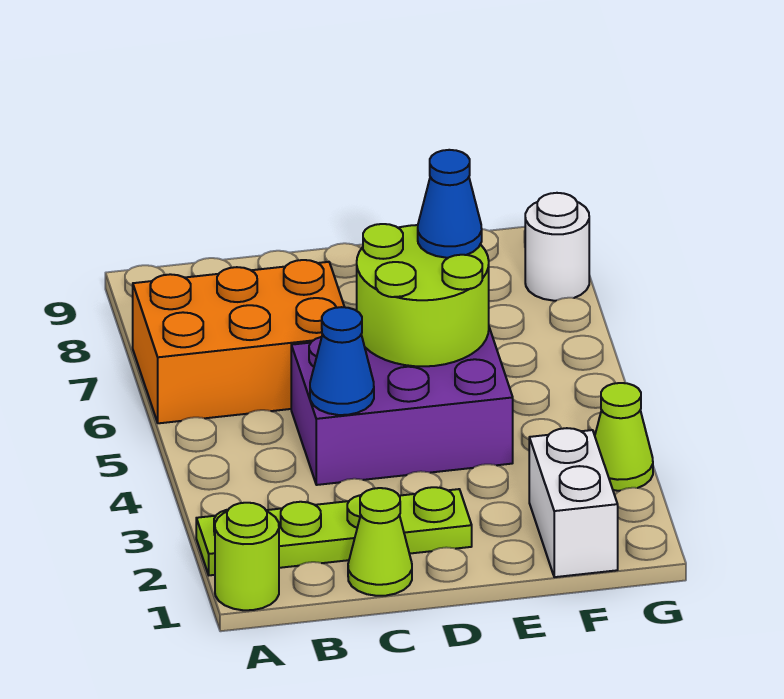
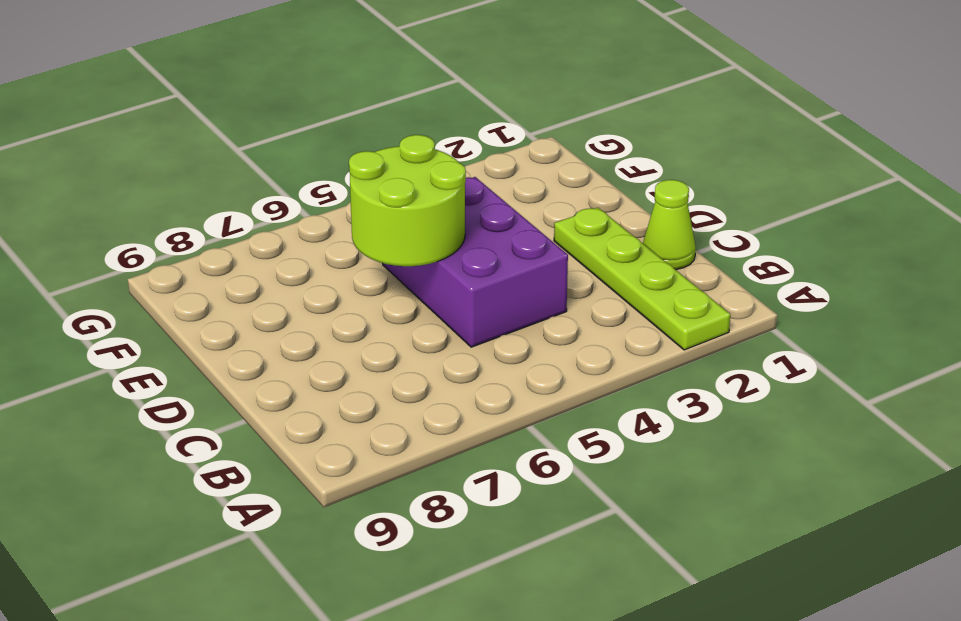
none -> lime 1x1 round brick [215,503,279,610]
none -> orange 2x3 brick [133,260,344,423]

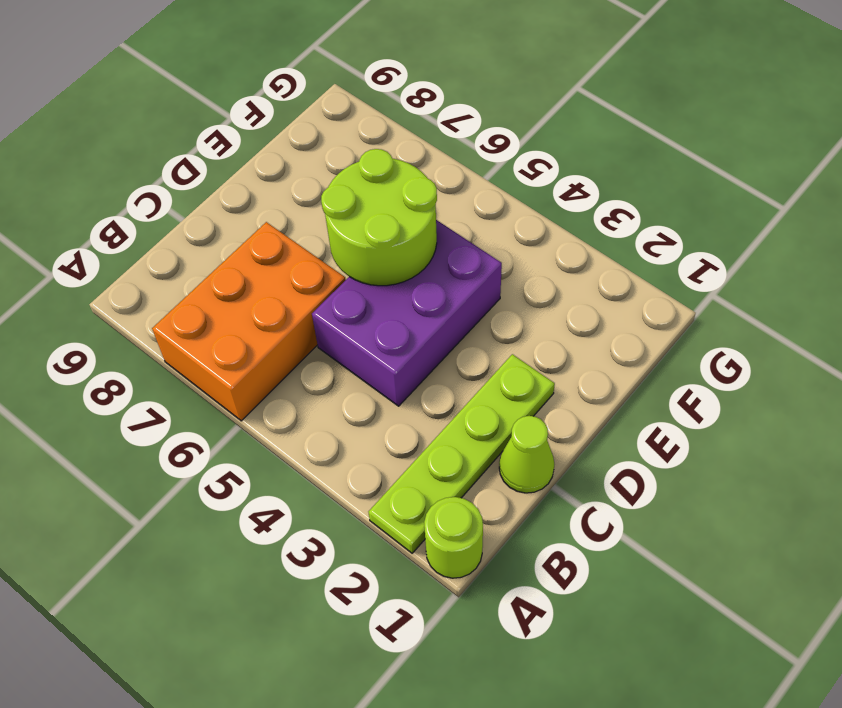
none -> white 1x2 brick [529,428,618,577]
none -> lime 1x1 cone [595,383,653,491]

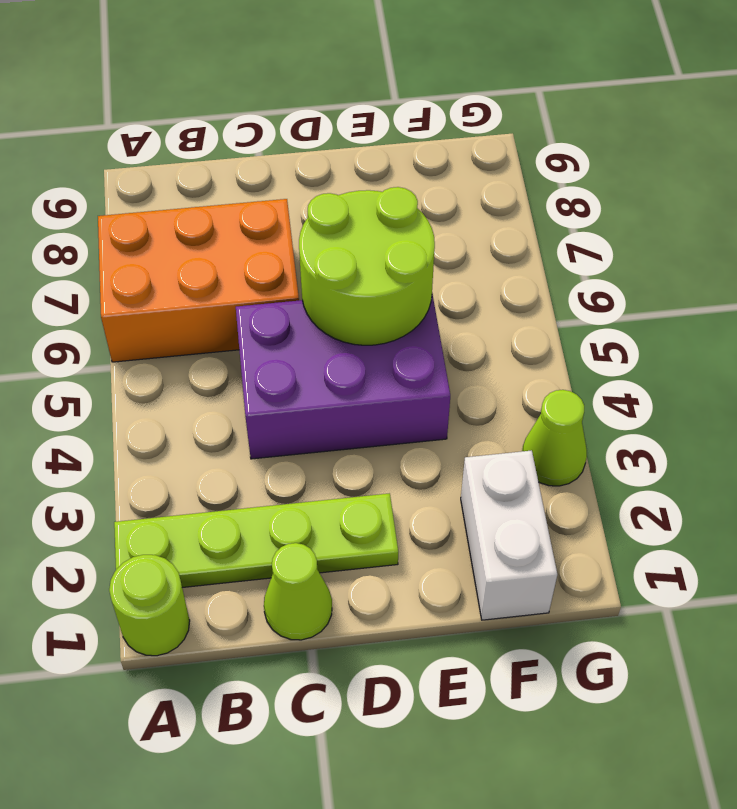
none -> white 1x1 round brick [525,193,589,301]
none -> blue 1x1 cone [310,307,374,415]

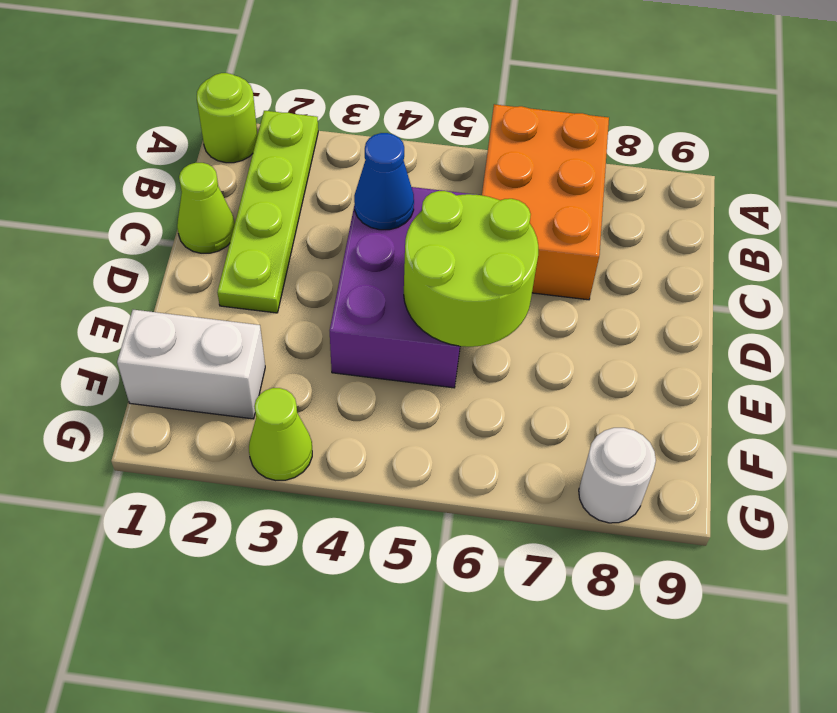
none -> blue 1x1 cone [418,150,482,258]

